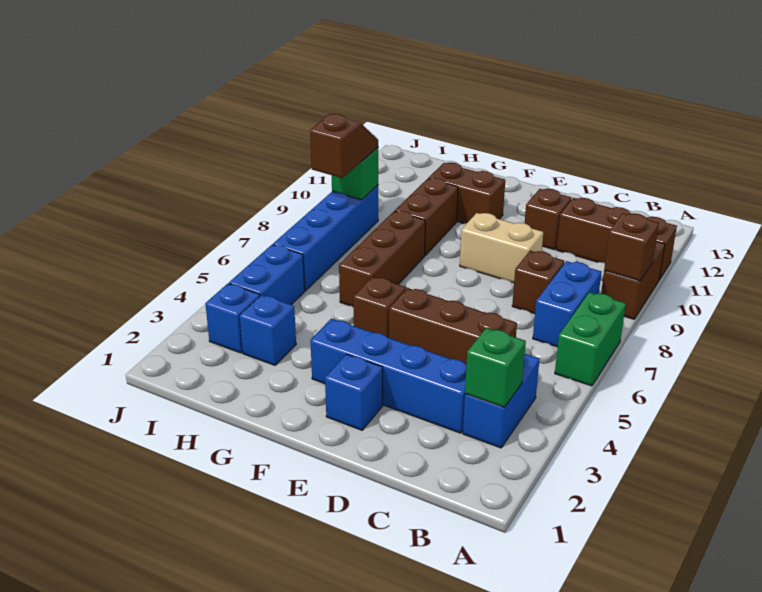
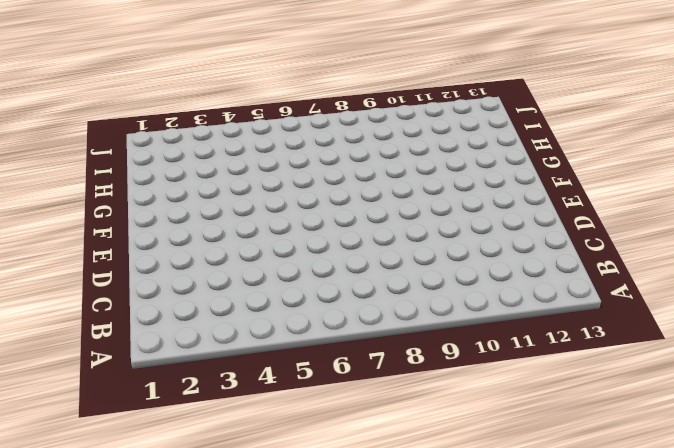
none -> green 1x2 brick [555,292,626,386]
none -> brown 1x2 brick [601,241,665,319]
none -> brown 1x3 brick [557,198,677,280]

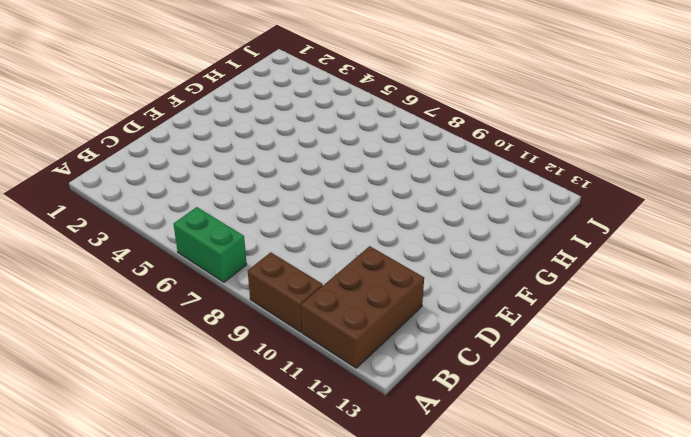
brown 2x3 brick [301,246,424,368] -> brown 1x3 brick [557,198,677,280]
none -> blue 1x2 brick [463,354,540,448]
none -> blue 1x2 brick [533,261,601,347]
none -> blue 1x4 brick [310,319,467,433]

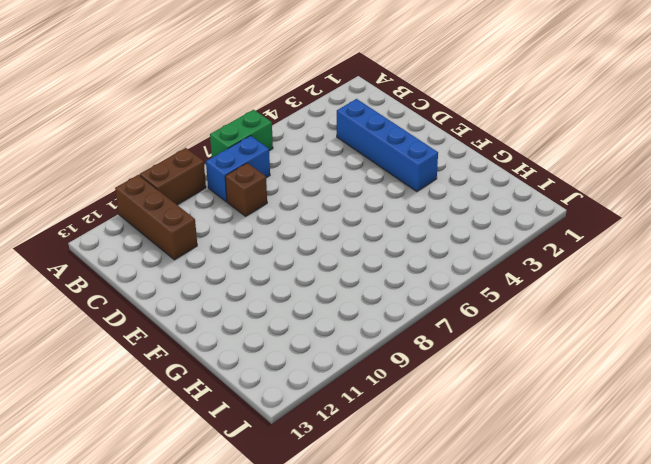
none -> blue 1x2 brick [463,354,540,448]
none -> brown 1x3 brick [389,288,517,364]
none -> tan 1x2 brick [460,213,543,283]

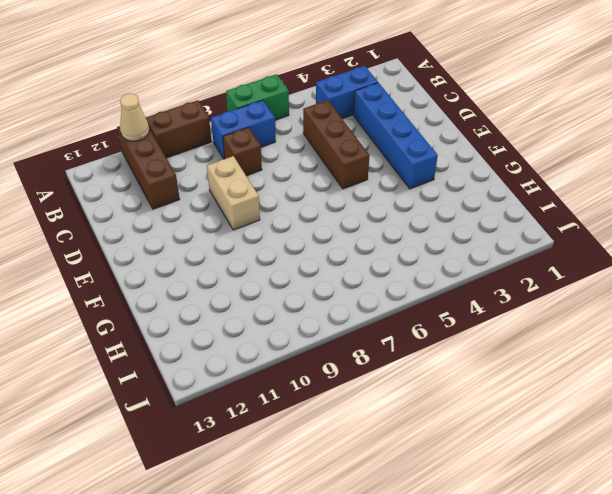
tan 1x1 cone [120,94,149,141] -> none
none -> brown 1x1 brick [525,189,571,250]
none -> blue 1x1 brick [325,354,383,430]
none -> brown 1x1 brick [353,277,406,338]

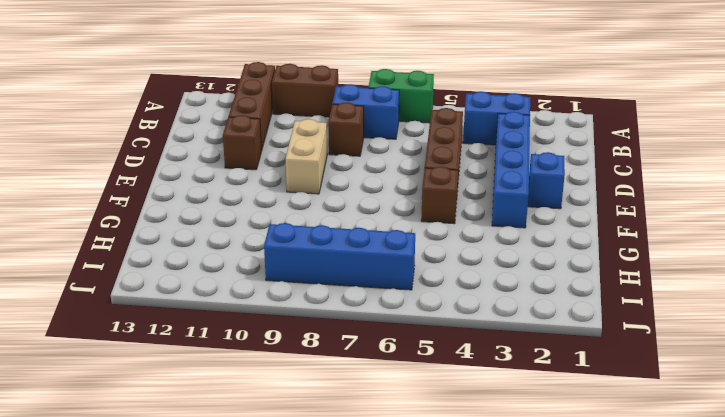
none -> brown 1x2 brick [429,162,505,224]
none -> brown 1x3 brick [339,211,425,307]
none -> brown 1x2 brick [395,178,458,255]

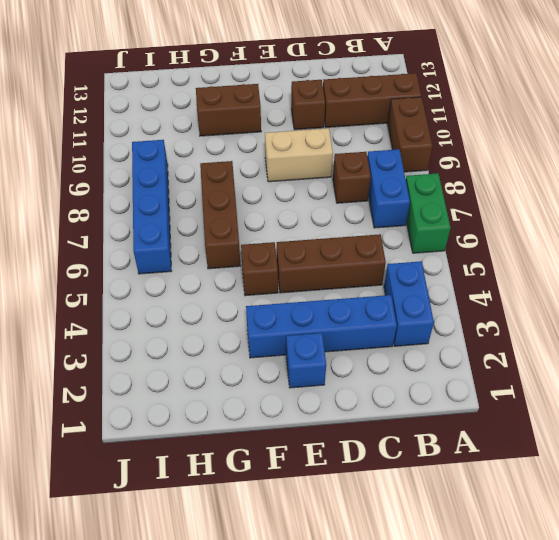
none -> brown 1x2 brick [395,178,458,255]
none -> blue 1x1 brick [239,295,296,365]
none -> blue 1x1 brick [205,283,260,353]

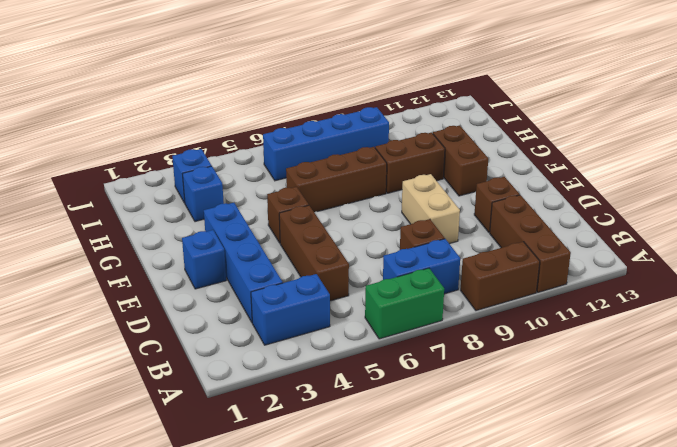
none -> blue 1x2 brick [229,245,305,305]
none -> brown 1x1 brick [604,213,659,281]
none -> green 1x1 brick [465,328,526,407]

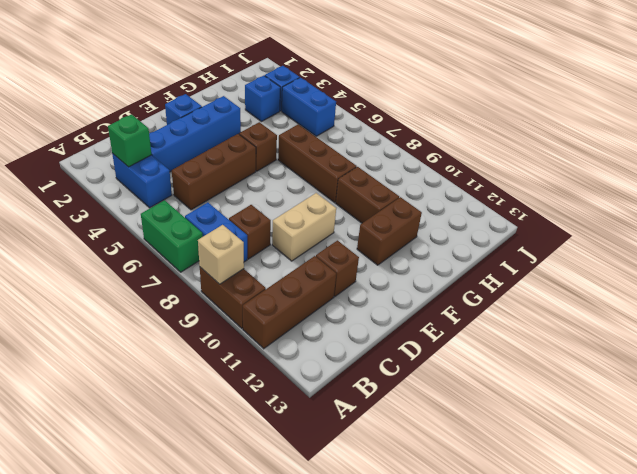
tan 1x1 brick [198,225,244,284] -> brown 1x1 brick [604,213,659,281]
none -> blue 1x4 brick [273,185,378,291]
none -> green 1x1 brick [332,148,378,200]
none -> brown 1x2 slope [310,114,378,178]

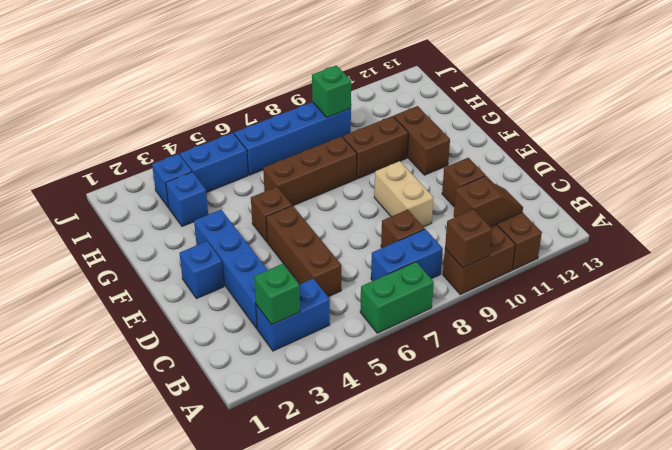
brown 1x2 slope [454,178,523,227] -> brown 1x2 slope moved to [310,114,378,178]

